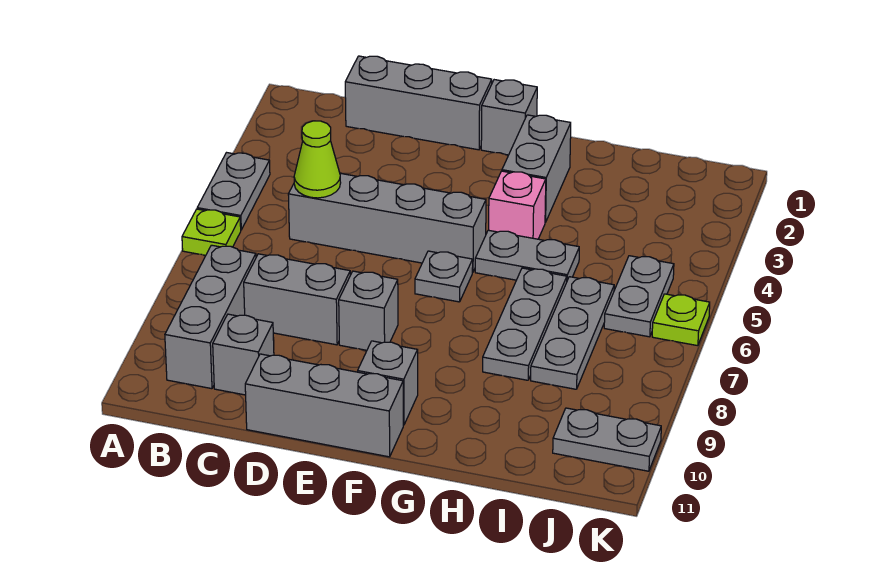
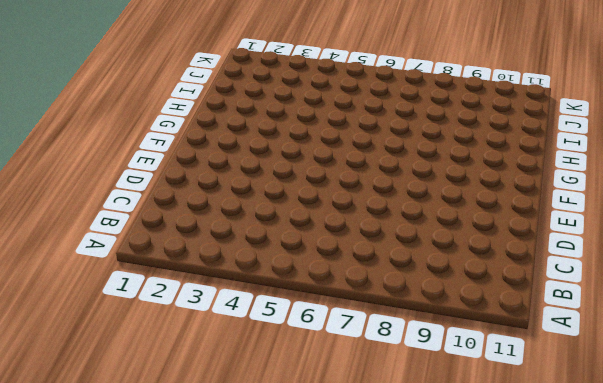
none -> grey 1x2 plate [197,153,270,230]
none -> lime 1x1 plate [182,209,241,255]
none -> grey 1x3 brick [165,245,256,389]

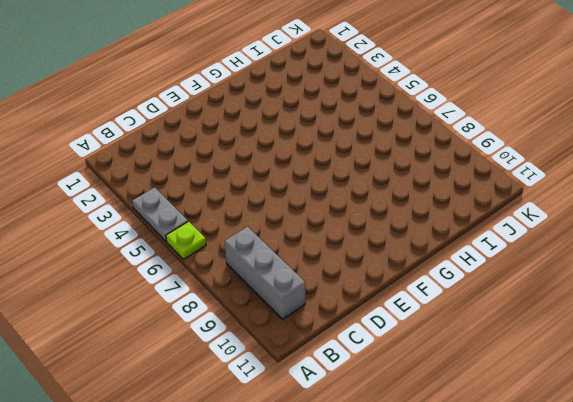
none -> grey 1x3 brick [345,56,492,150]
none -> grey 1x4 brick [288,173,486,272]
none -> grey 1x2 brick [244,254,350,345]

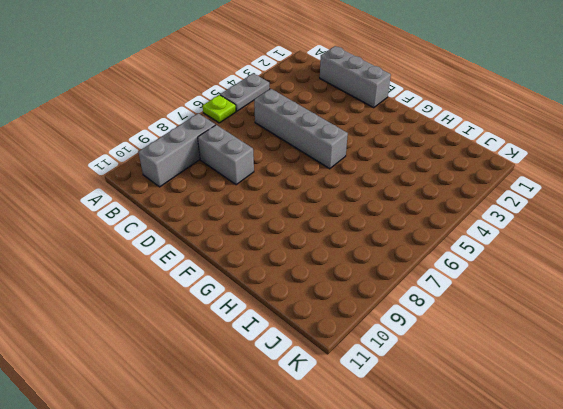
none -> grey 1x1 brick [213,314,274,395]
none -> grey 1x3 brick [245,354,403,457]
none -> grey 1x1 brick [339,271,398,350]

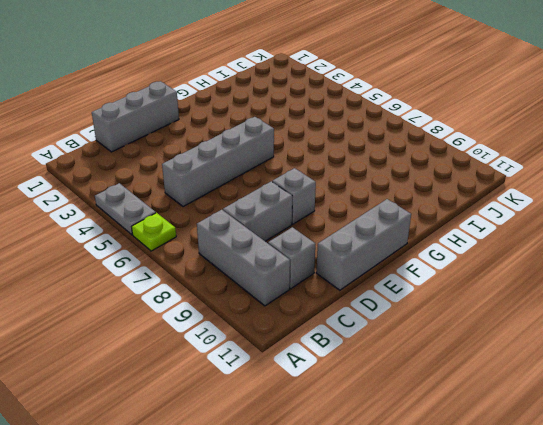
none -> grey 1x1 brick [481,80,537,155]
none -> grey 1x1 plate [415,251,473,302]
none -> grey 1x1 brick [358,341,418,425]

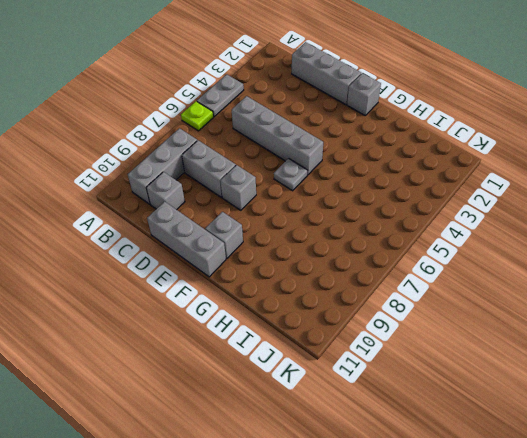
none -> grey 1x2 brick [502,115,571,222]
none -> pink 1x1 brick [489,171,546,239]
none -> grey 1x2 plate [475,230,579,280]

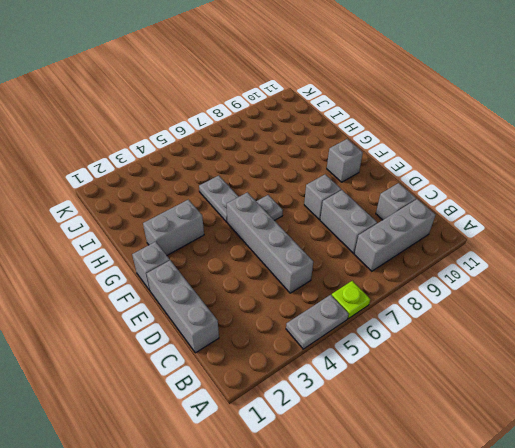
none -> grey 1x3 brick [245,354,403,457]
none -> pink 1x1 brick [489,171,546,239]
none -> grey 1x3 plate [483,268,567,380]

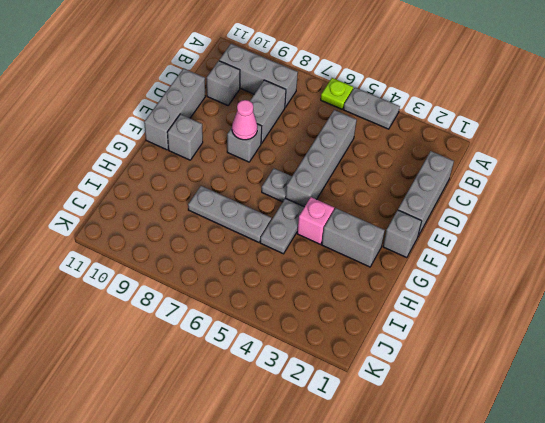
pink 1x1 cone [232,100,257,140] -> none
none -> grey 1x3 plate [531,277,614,389]
none -> grey 1x2 plate [604,256,674,337]
none -> grey 1x2 plate [553,408,661,471]

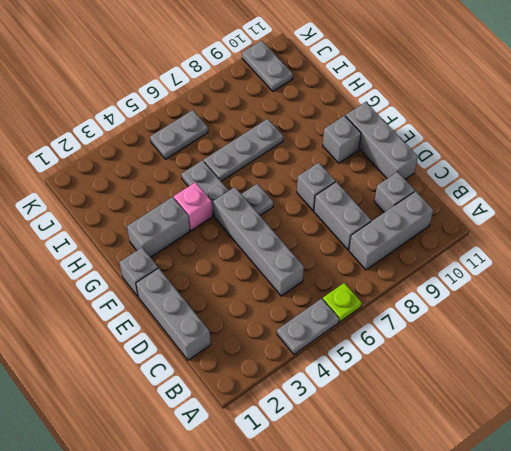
none -> grey 1x3 plate [531,277,614,389]
none -> lime 1x1 plate [652,294,710,346]
none -> lime 1x1 cone [294,121,341,198]

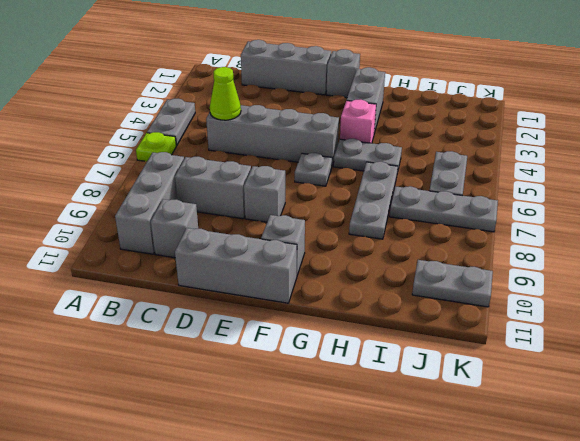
grey 1x3 plate [390,186,498,232] -> grey 1x3 plate turned to [531,277,614,389]
none -> lime 1x1 plate [652,294,710,346]

